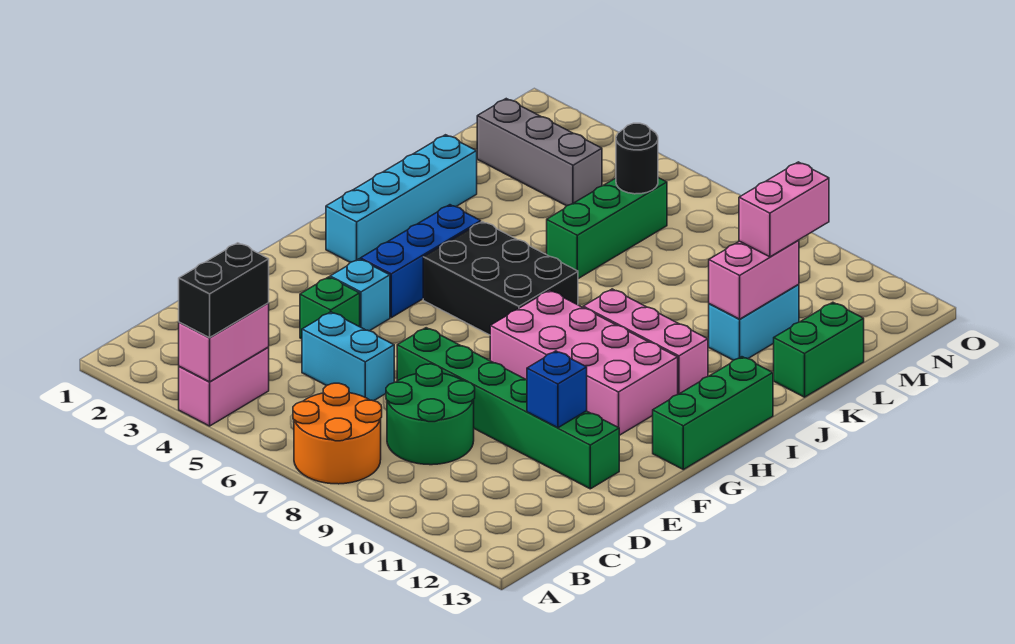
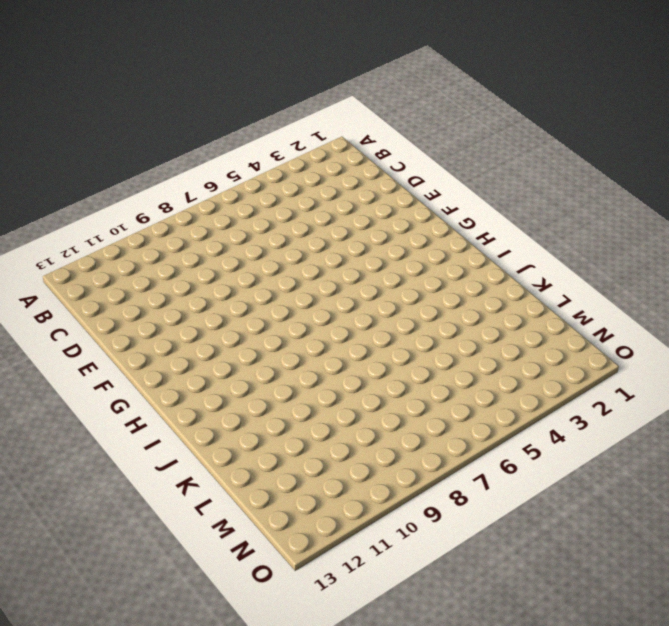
none -> pink 1x2 brick [179,347,269,426]
none -> orange 2x2 round brick [293,383,382,484]
none -> green 2x2 round brick [386,364,475,465]

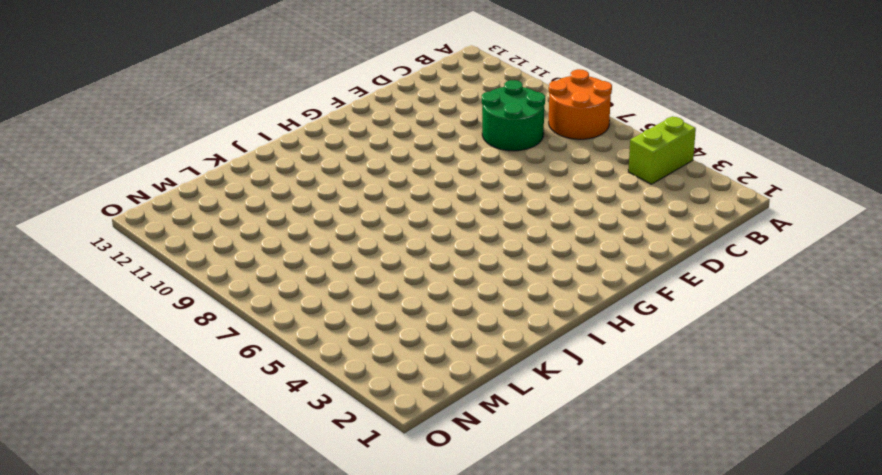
lime 1x2 brick [628,116,696,184] -> pink 1x2 brick [179,347,269,426]
none -> cyan 1x2 brick [302,312,394,401]
none -> green 1x1 brick [300,277,360,339]
none -> green 1x6 brick [397,328,619,489]

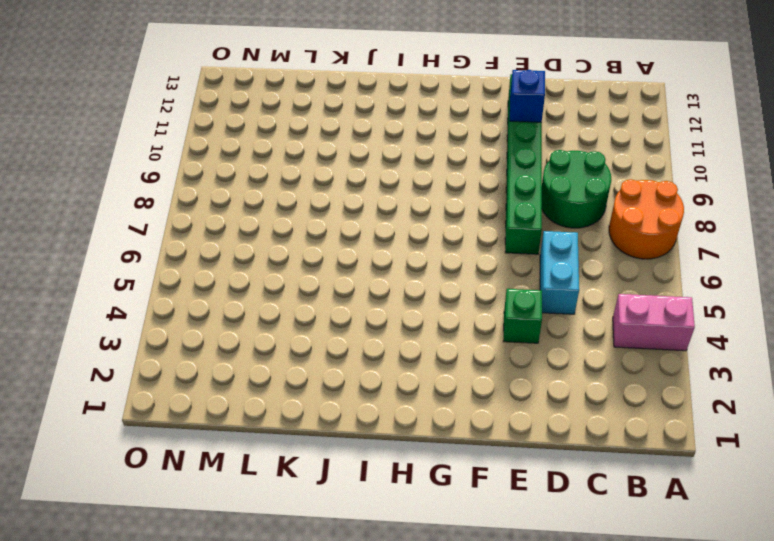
none -> cyan 1x1 brick [330,259,390,331]
none -> blue 1x3 brick [360,205,481,318]
none -> pink 2x4 brick [490,290,678,435]

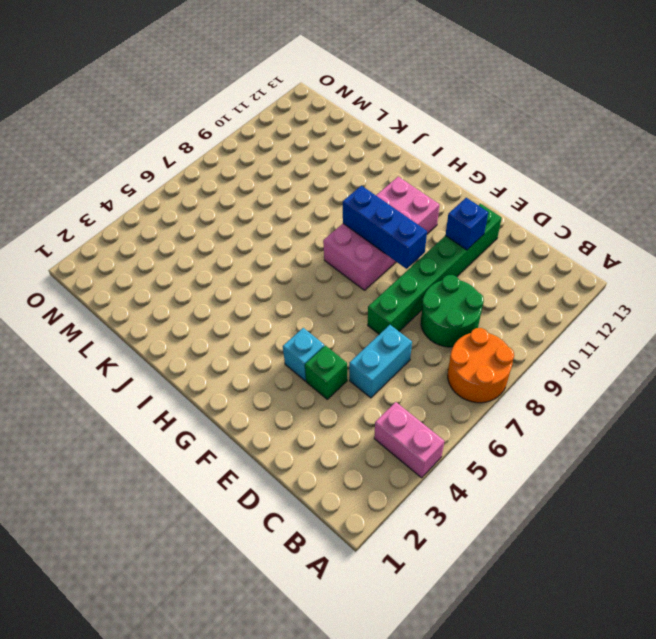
blue 1x3 brick [343,186,427,269] -> blue 1x3 brick moved to [360,205,481,318]
none -> green 1x3 brick [653,357,773,470]
none -> cyan 1x4 brick [326,135,477,262]
none -> black 2x3 brick [423,222,578,335]

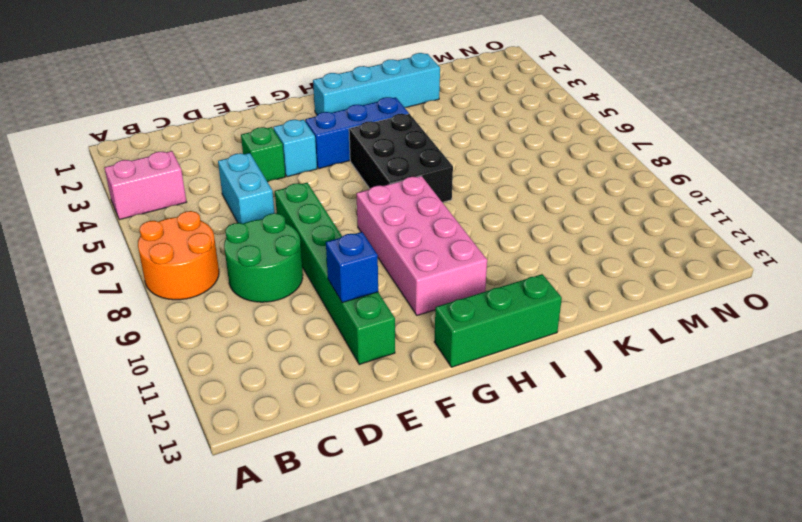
none -> pink 1x3 brick [583,289,708,394]
none -> green 1x3 brick [547,178,667,279]
none -> cyan 1x2 brick [709,285,799,360]

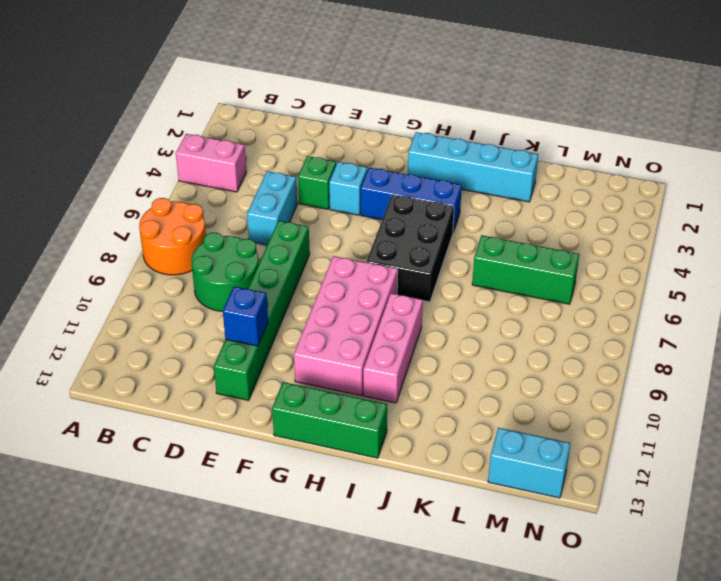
cyan 1x2 brick [488,428,571,498] -> cyan 1x2 brick moved to [709,285,799,360]
none -> green 1x2 brick [774,302,864,397]
none -> grey 1x3 brick [477,99,602,206]
none -> pink 1x2 brick [179,303,269,382]

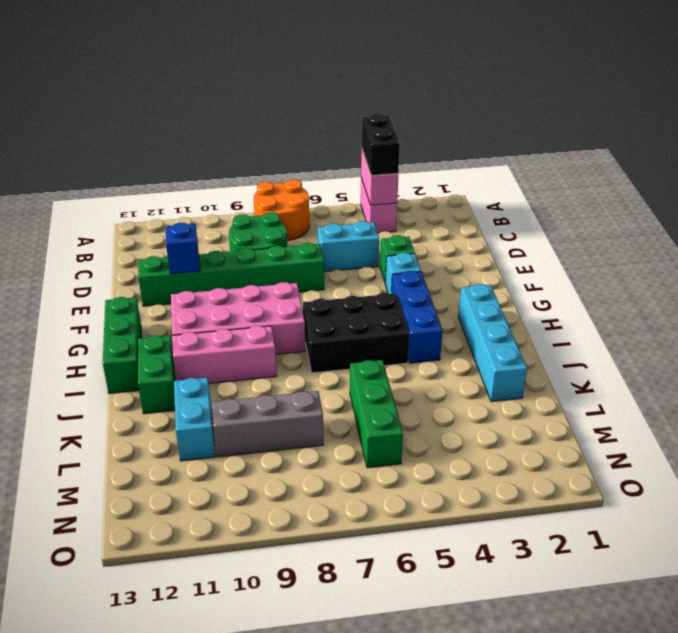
green 1x2 brick [138,335,175,414] -> green 1x2 brick moved to [774,302,864,397]
grey 1x3 brick [212,391,324,457] -> grey 1x3 brick moved to [477,99,602,206]
none -> pink 1x2 brick [709,240,799,319]
none -> black 1x1 round brick [616,123,658,194]
none -> pink 1x2 brick [739,162,829,257]

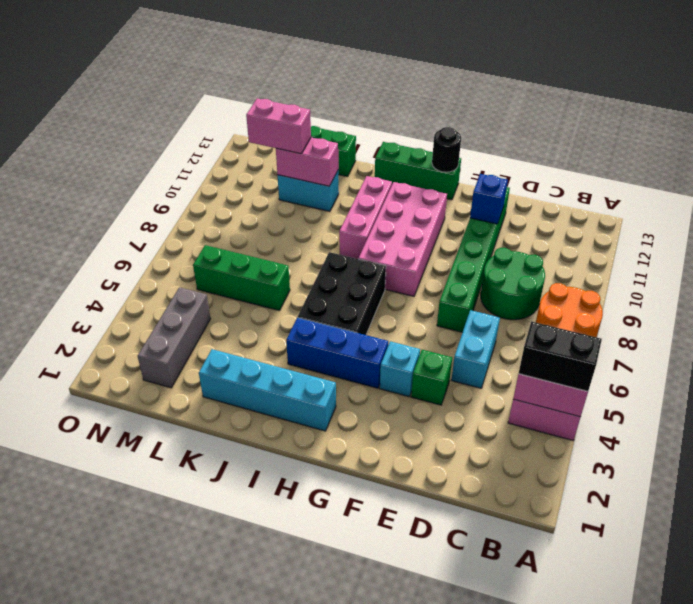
black 1x1 round brick [432,127,461,172] -> black 1x1 round brick moved to [616,123,658,194]

